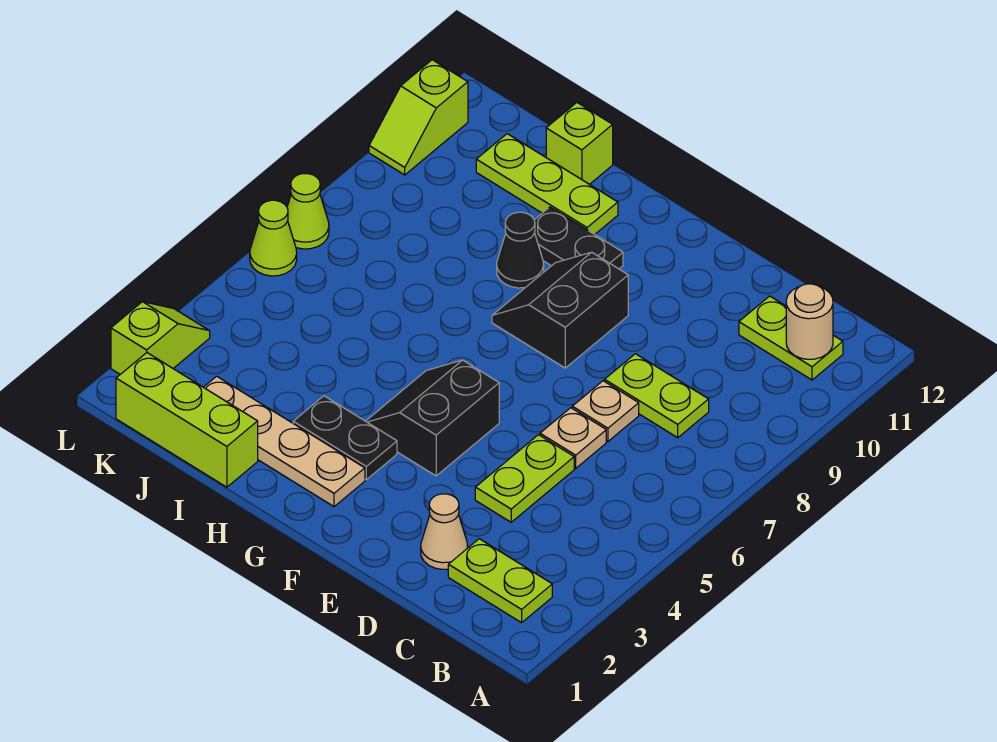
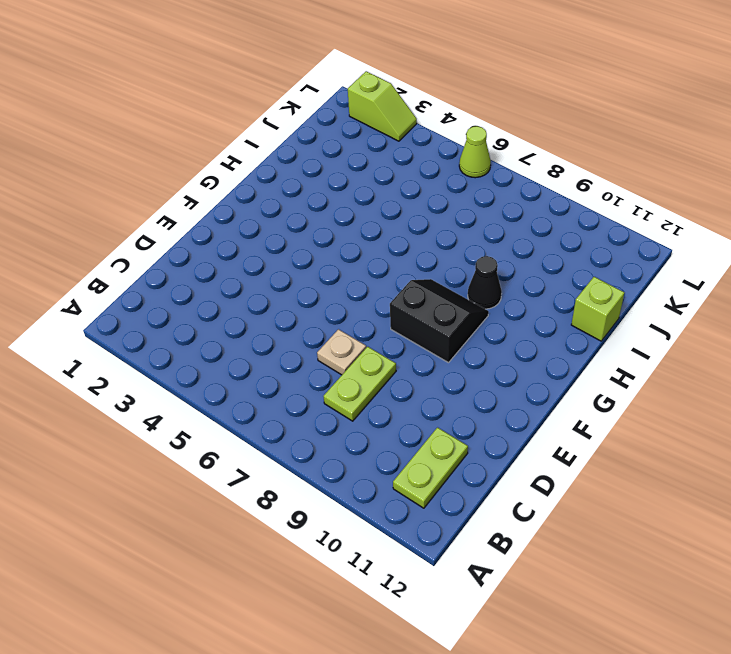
none -> lime 1x2 plate [448,539,552,623]
none -> tan 1x1 cone [421,494,468,569]
none -> lime 1x2 plate [475,435,574,522]

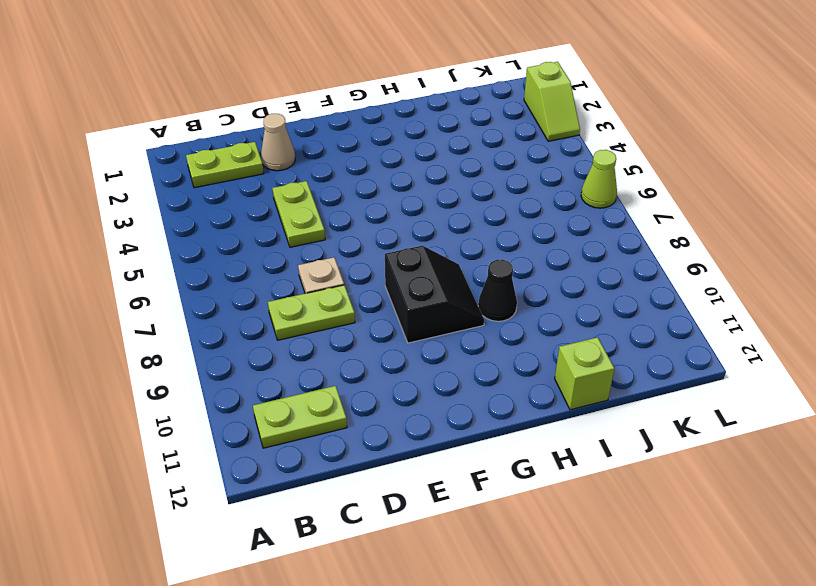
none -> tan 1x1 plate [540,408,606,468]
none -> black 2x2 slope [366,360,499,476]
none -> tan 1x4 plate [204,376,365,507]

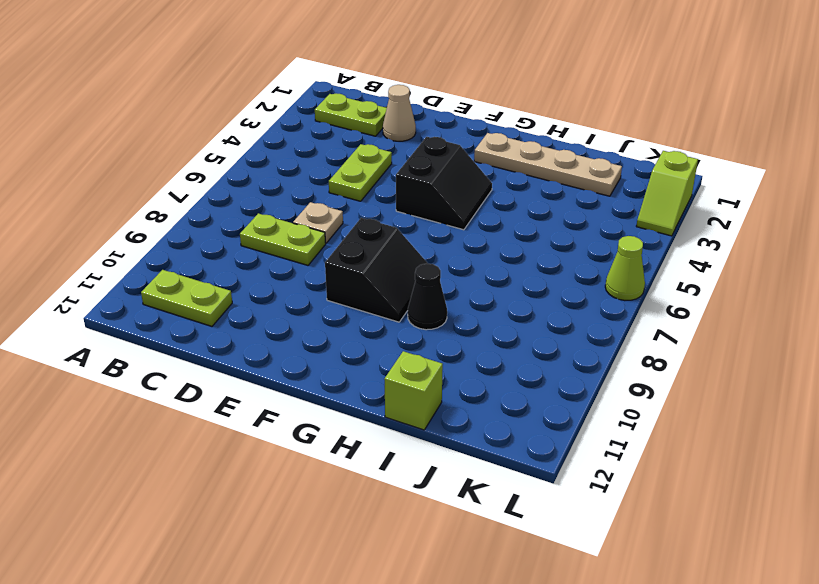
none -> tan 1x1 plate [540,408,606,468]
none -> black 1x2 plate [293,396,397,480]
none -> black 1x2 plate [534,207,623,269]

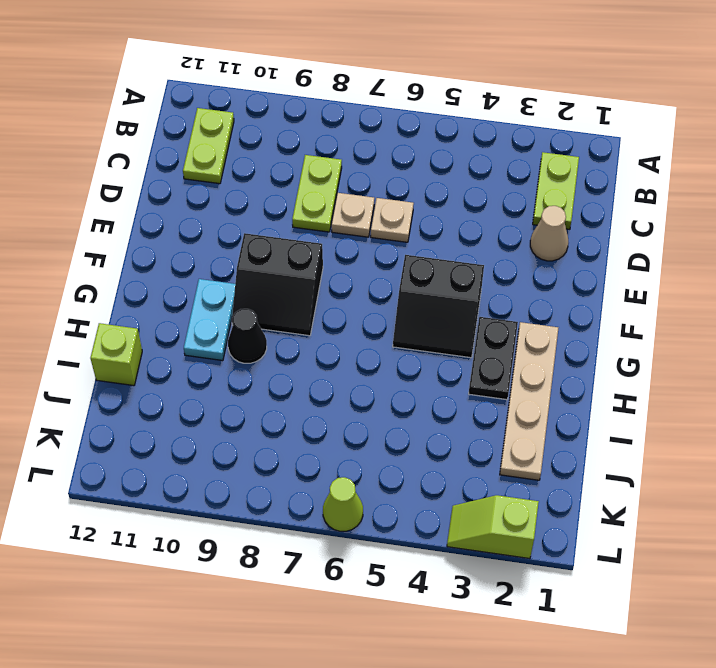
cyan 1x2 plate [184,279,235,361] -> black 1x2 plate [534,207,623,269]
none -> lime 1x2 plate [475,435,574,522]
none -> lime 1x3 plate [476,134,618,235]
none -> lime 1x3 brick [116,353,258,487]

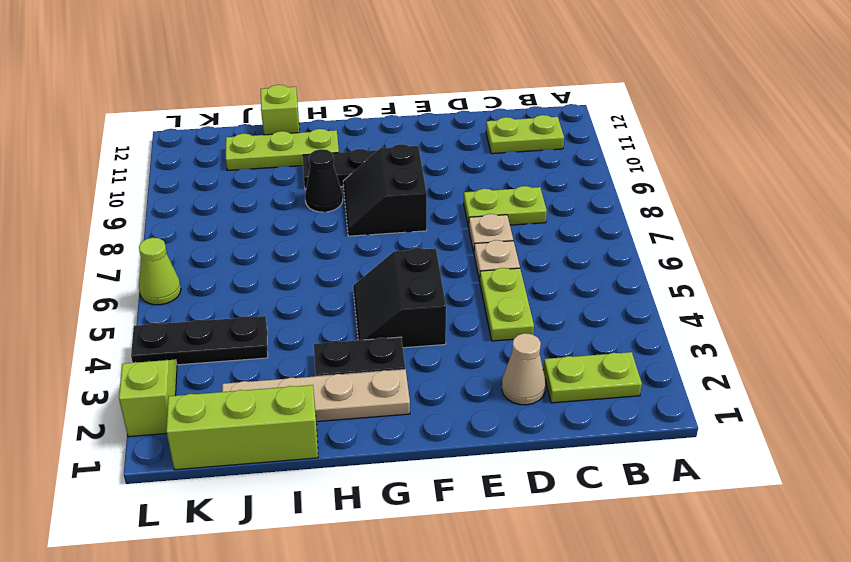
black 1x3 plate [131,316,268,365] -> none
none -> lime 1x1 cone [287,173,329,249]
none -> lime 1x2 slope [369,60,468,175]
none -> tan 1x1 round brick [786,284,833,359]

